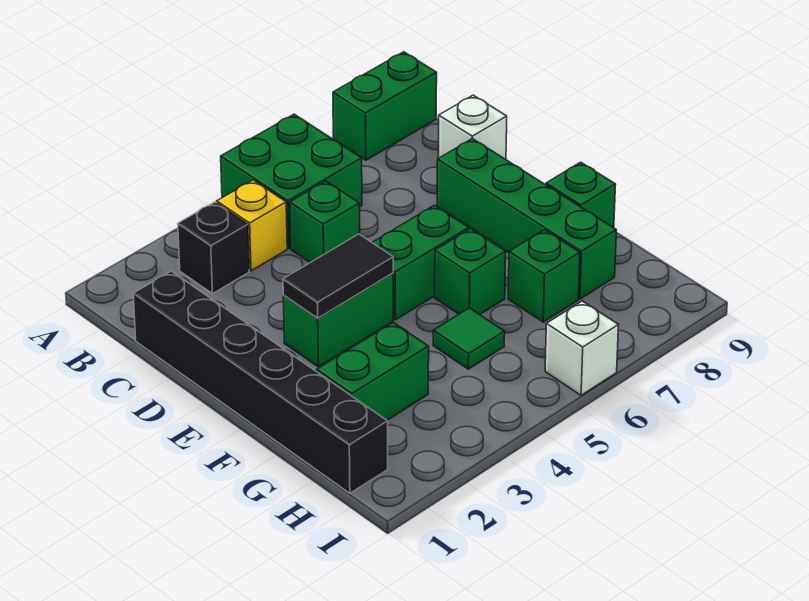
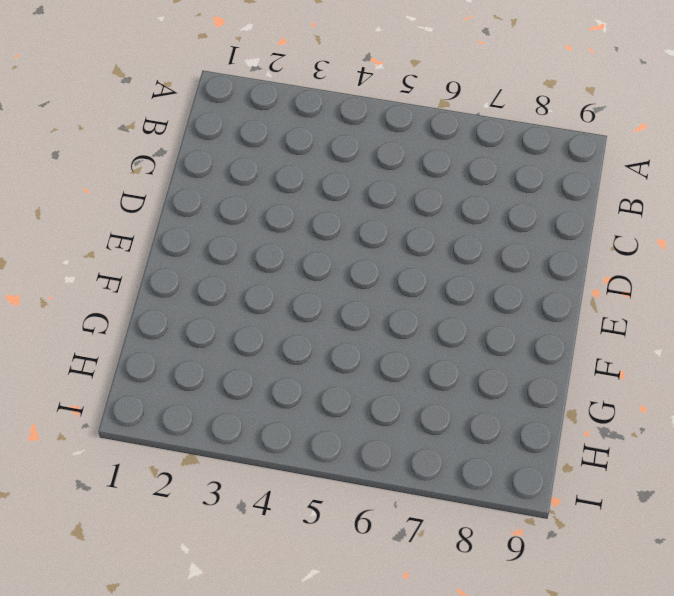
none -> green 2x2 brick [221,114,362,248]
none -> green 1x2 brick [333,52,437,160]
none -> black 1x1 brick [178,202,249,294]

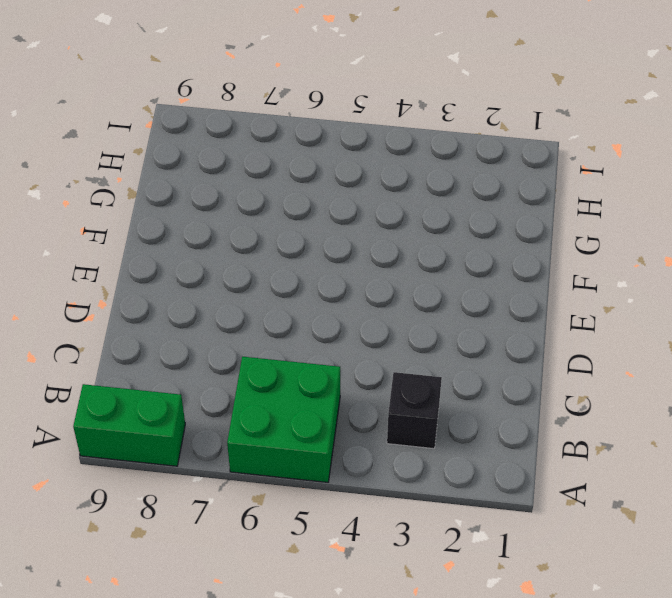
none -> yellow 1x1 brick [217,180,287,271]
none -> black 1x6 brick [133,271,388,493]
none -> green 1x1 brick [290,181,360,263]

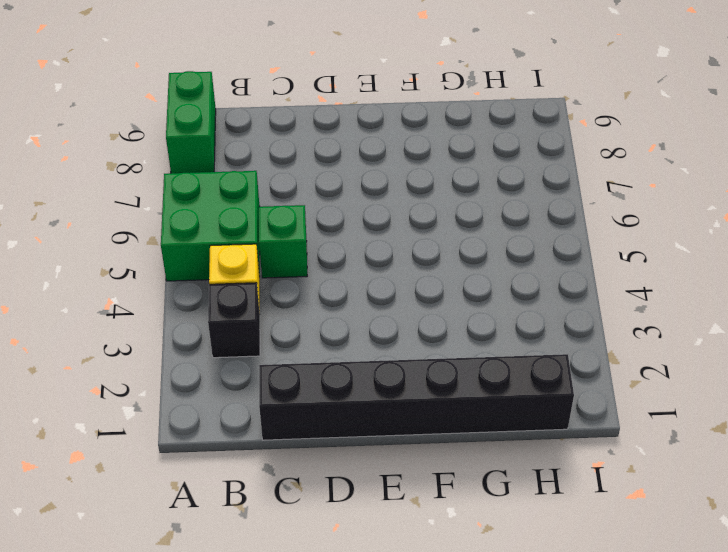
none -> white 1x1 brick [438,95,507,159]
none -> green 1x4 brick [437,139,616,299]
none -> green 1x2 brick [283,273,393,367]

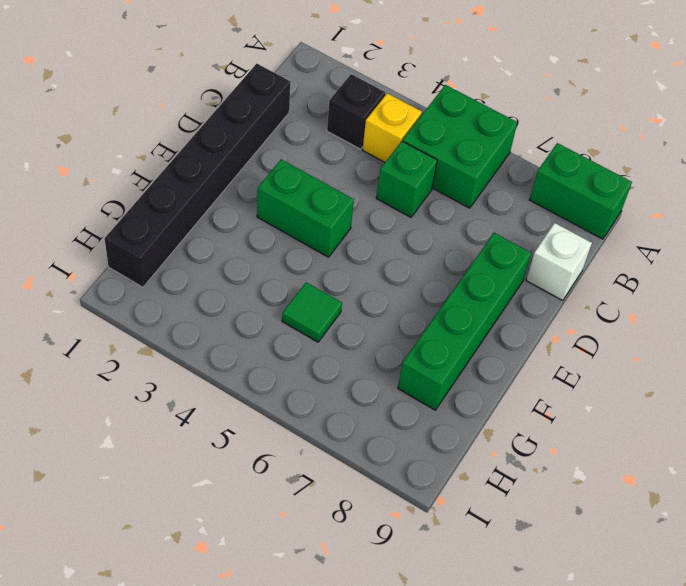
none -> green 1x2 brick [372,205,469,320]
none -> green 1x1 brick [435,229,506,315]
none -> green 1x1 brick [546,162,616,228]

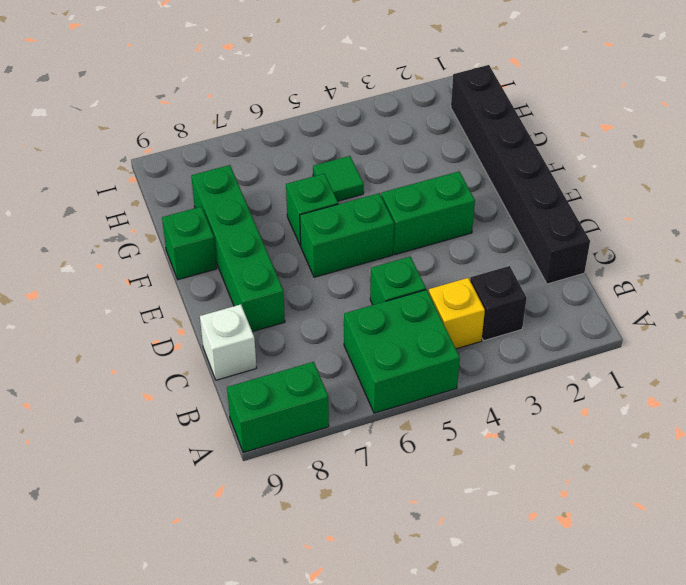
none -> green 1x2 brick [317,322,429,420]
none -> green 1x1 brick [508,230,580,322]
none -> white 1x1 brick [545,301,619,395]

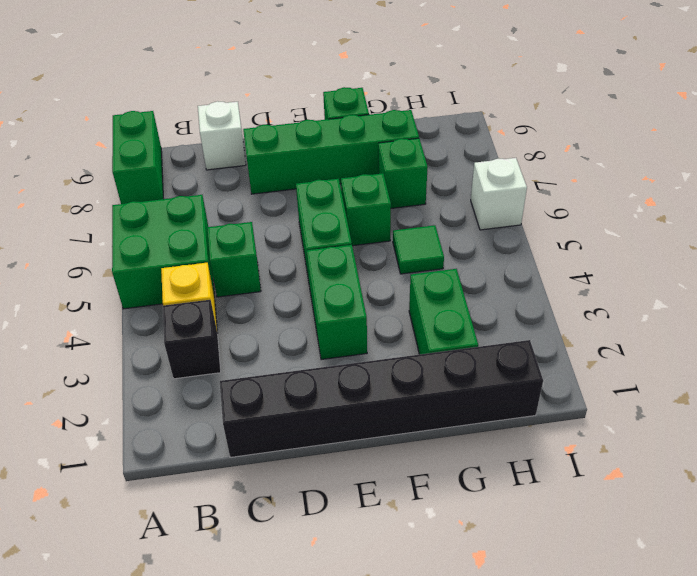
none -> black 1x2 tile [283,234,393,318]

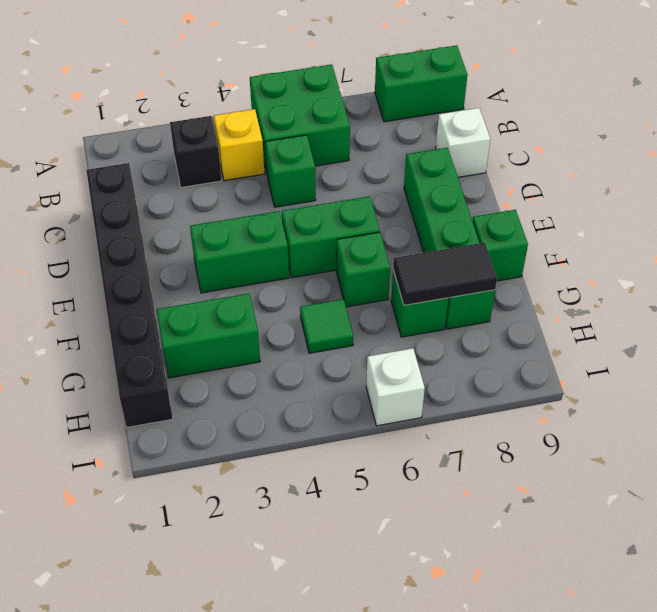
black 1x2 tile [393,242,497,305] -> black 1x2 tile moved to [283,234,393,318]

